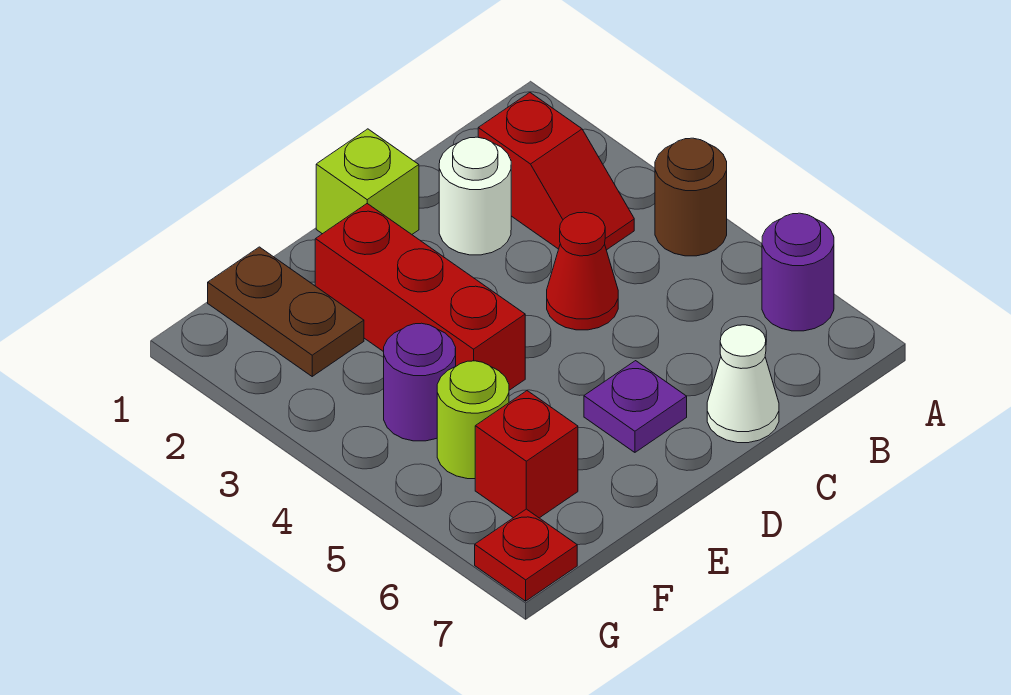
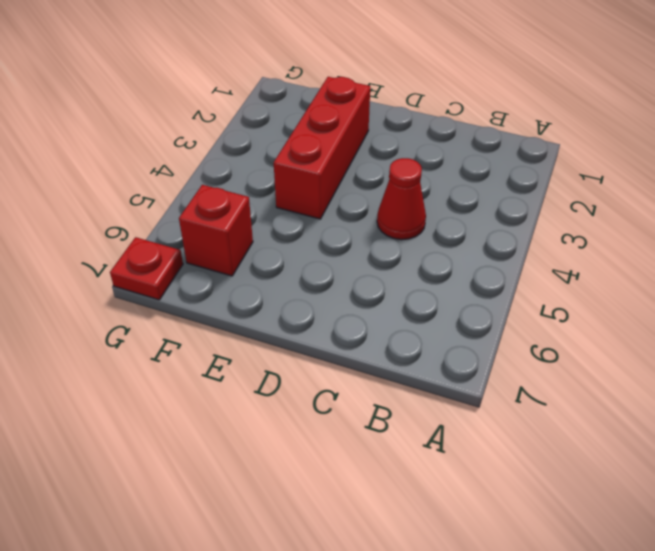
none -> brown 1x1 round brick [655,138,727,256]
none -> purple 1x1 round brick [762,213,834,331]
none -> red 1x2 slope [478,93,634,250]

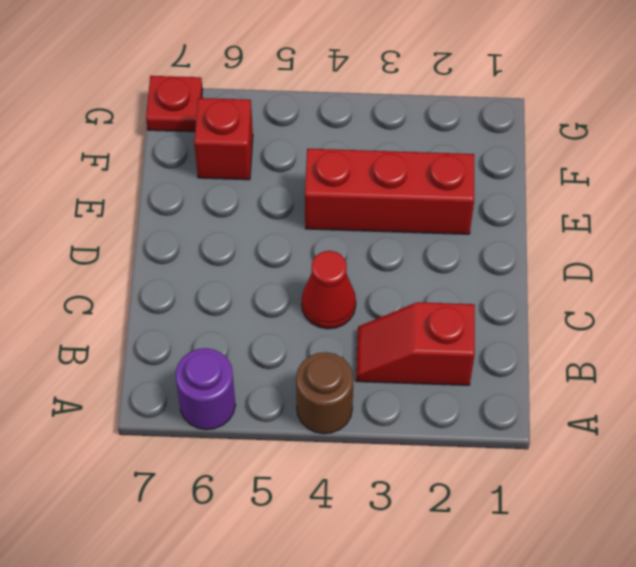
none -> white 1x1 round brick [439,137,511,255]
none -> white 1x1 cone [707,325,779,443]
none -> lime 1x1 brick [316,129,419,234]

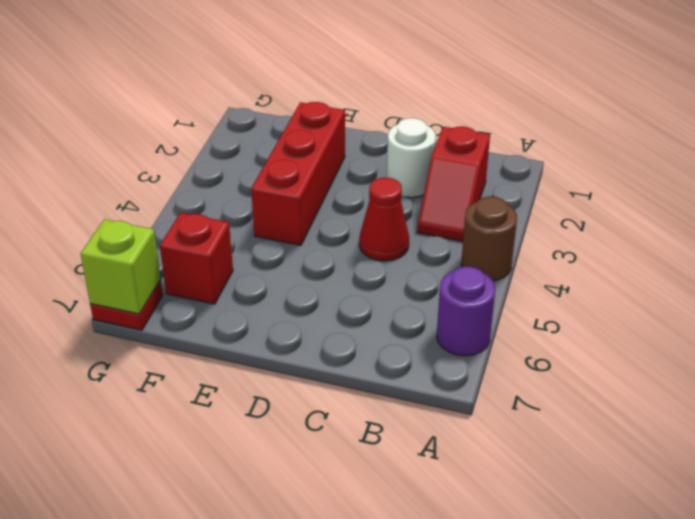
lime 1x1 brick [81,219,161,314] -> lime 1x1 brick moved to [316,129,419,234]
none -> white 1x1 cone [707,325,779,443]
none -> purple 1x1 plate [584,361,687,452]
none -> brown 1x2 plate [208,247,364,376]

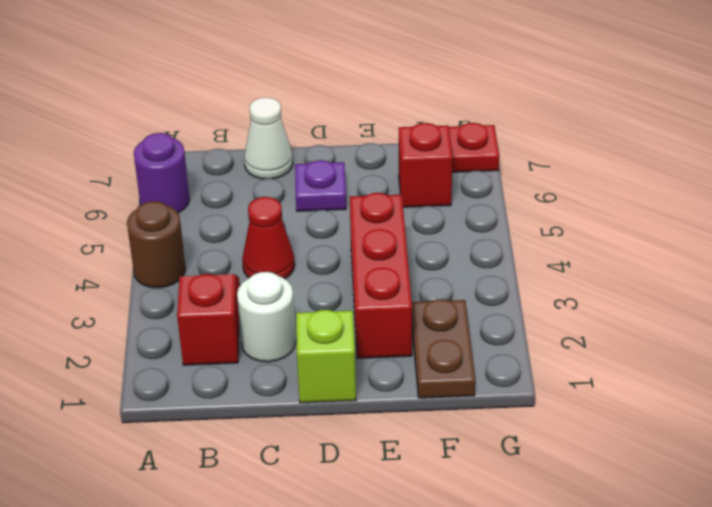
none -> purple 1x1 round brick [384,323,456,441]
none -> lime 1x1 round brick [437,361,509,479]

